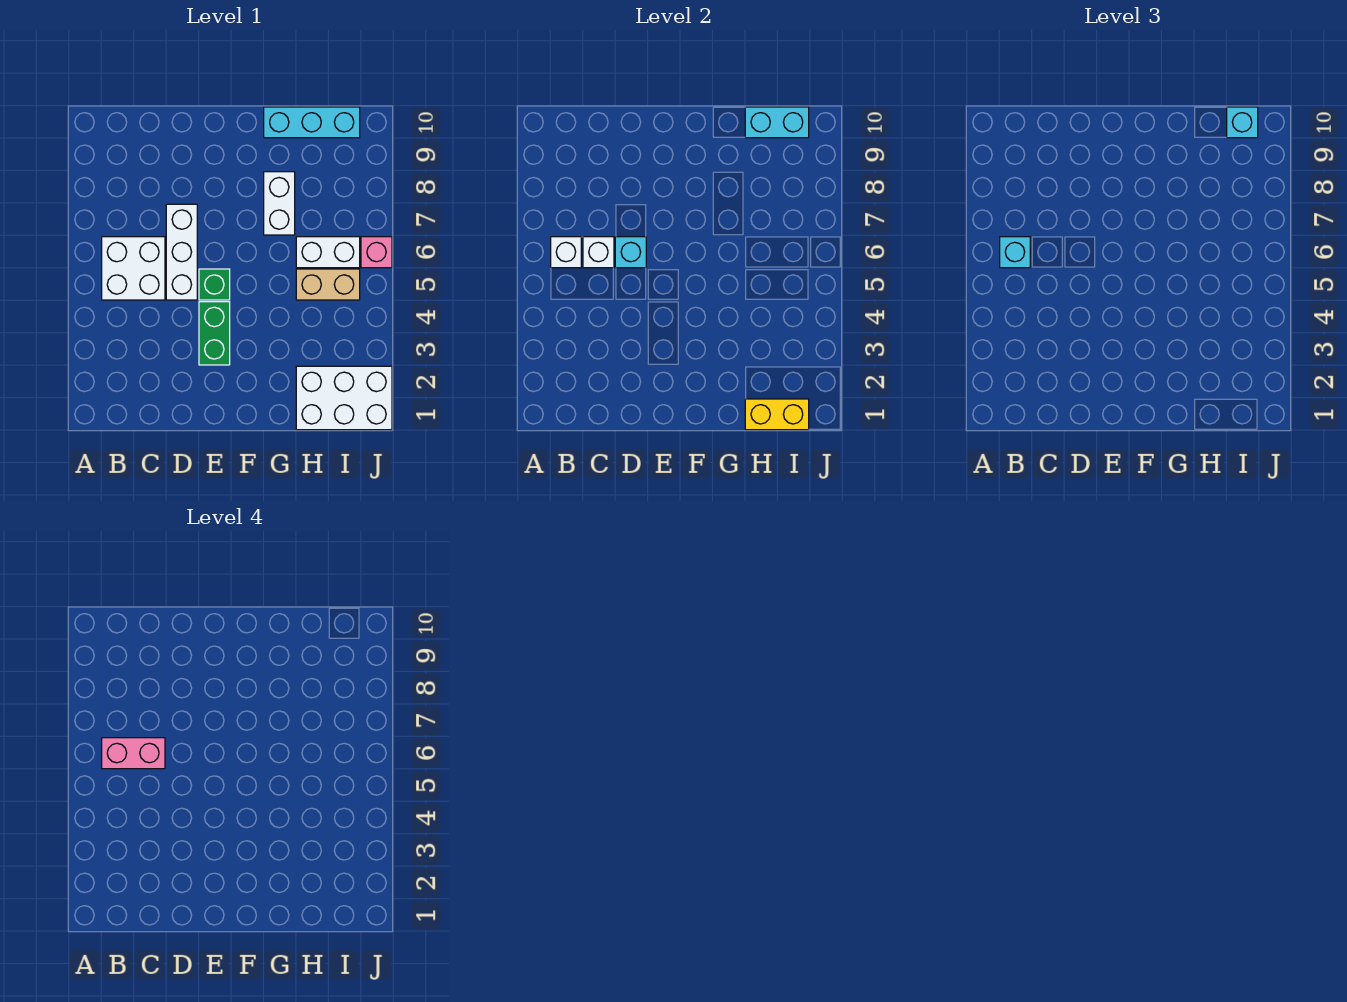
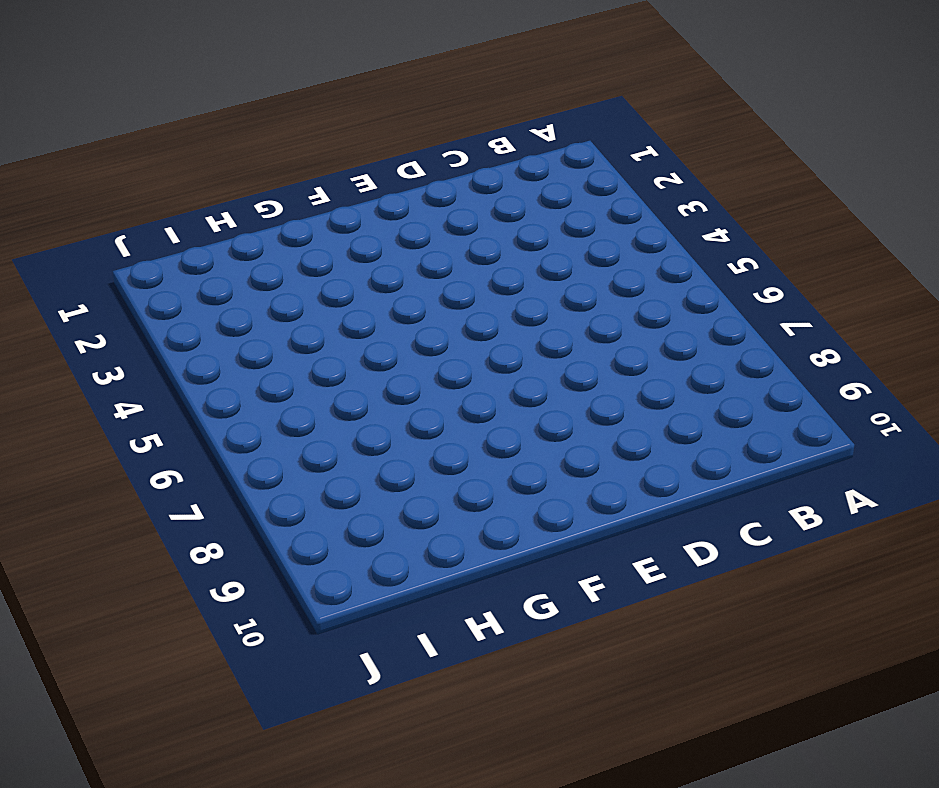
none -> white 2x2 brick [102,237,165,300]
none -> white 1x3 brick [166,204,197,300]
none -> green 1x2 brick [199,302,230,365]

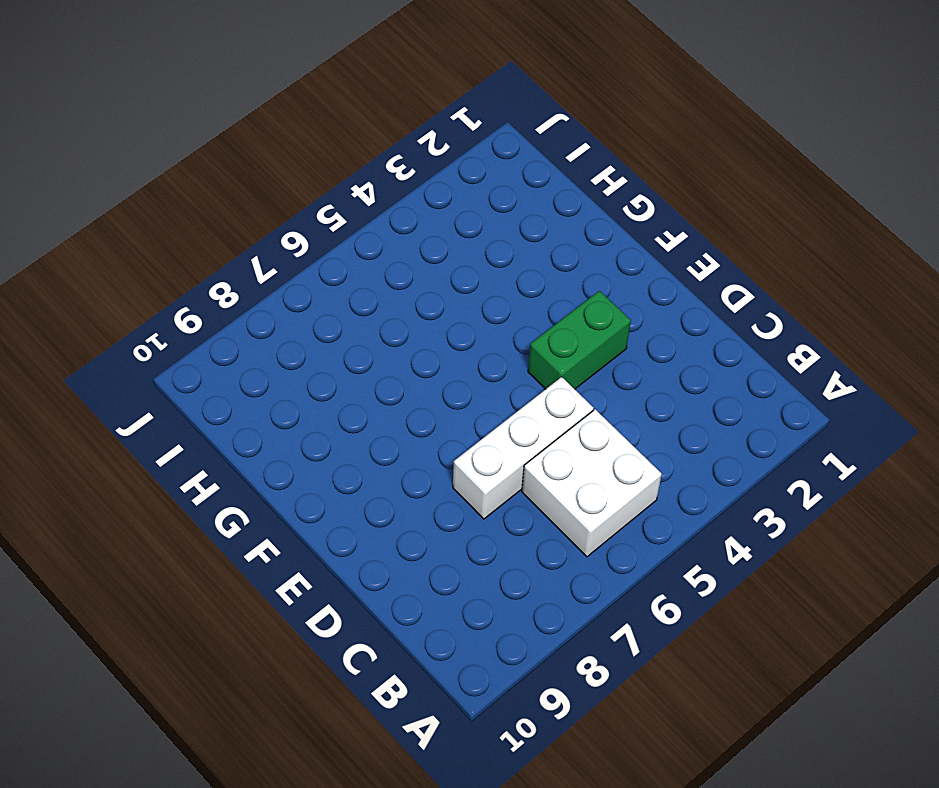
none -> green 1x1 brick [199,269,230,300]
none -> white 1x2 brick [264,172,295,235]
none -> cyan 1x3 brick [264,107,360,138]

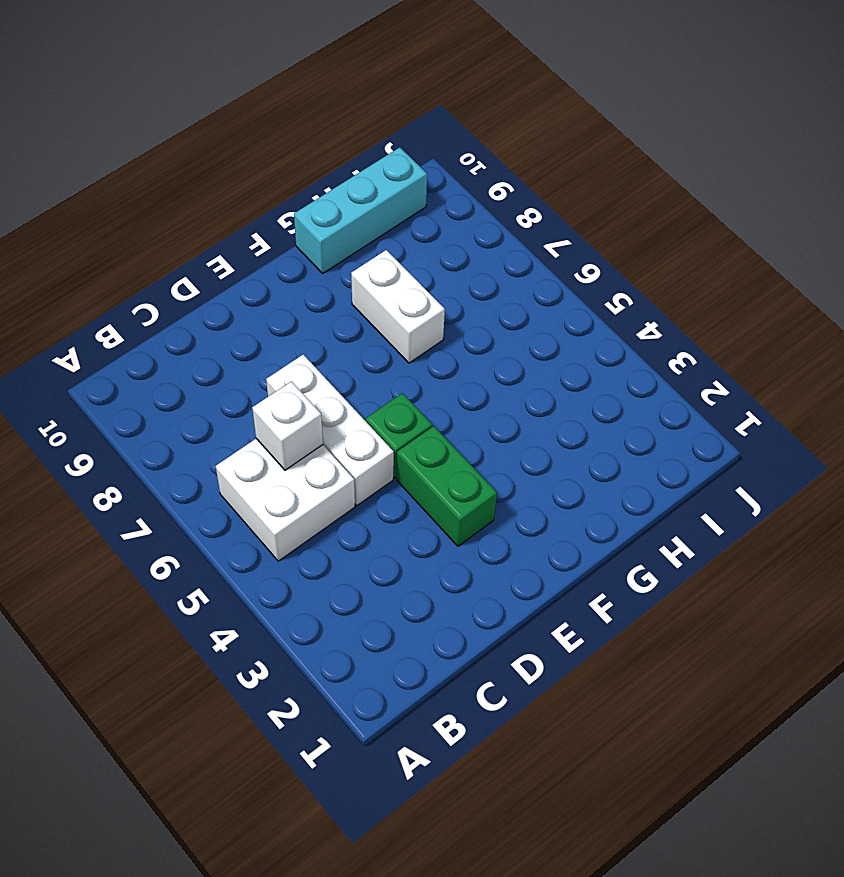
none -> white 2x3 brick [296,366,392,430]
none -> tan 1x2 brick [296,269,360,300]
none -> white 1x2 brick [296,237,360,268]

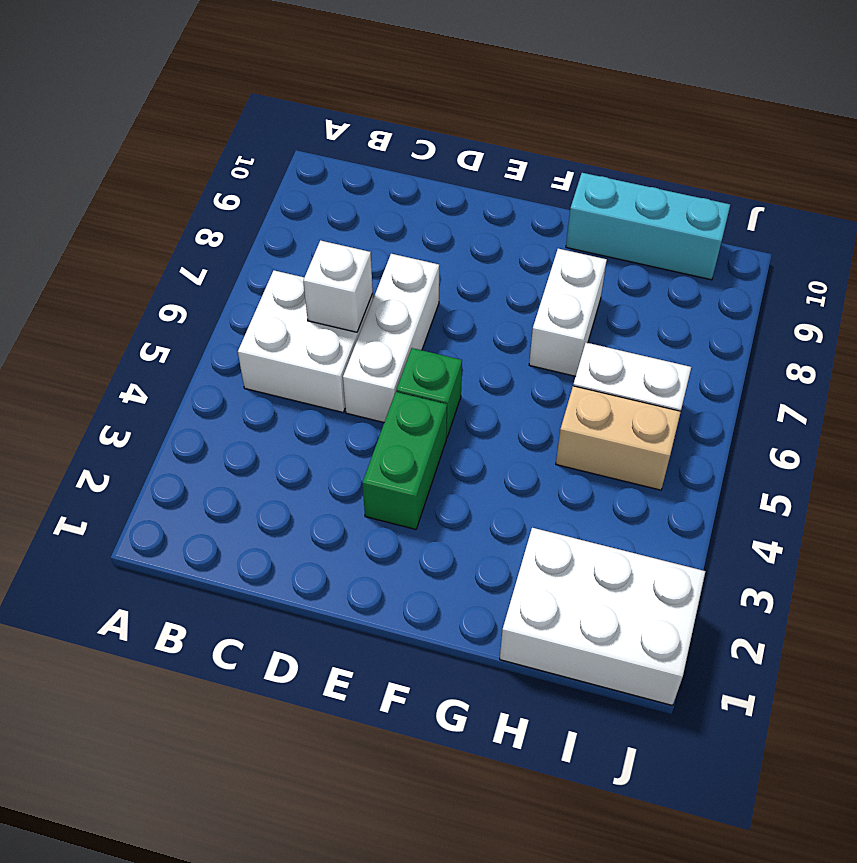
none -> pink 1x1 brick [361,237,392,268]
none -> white 1x1 brick [551,237,581,268]
none -> cyan 1x1 brick [615,237,646,268]

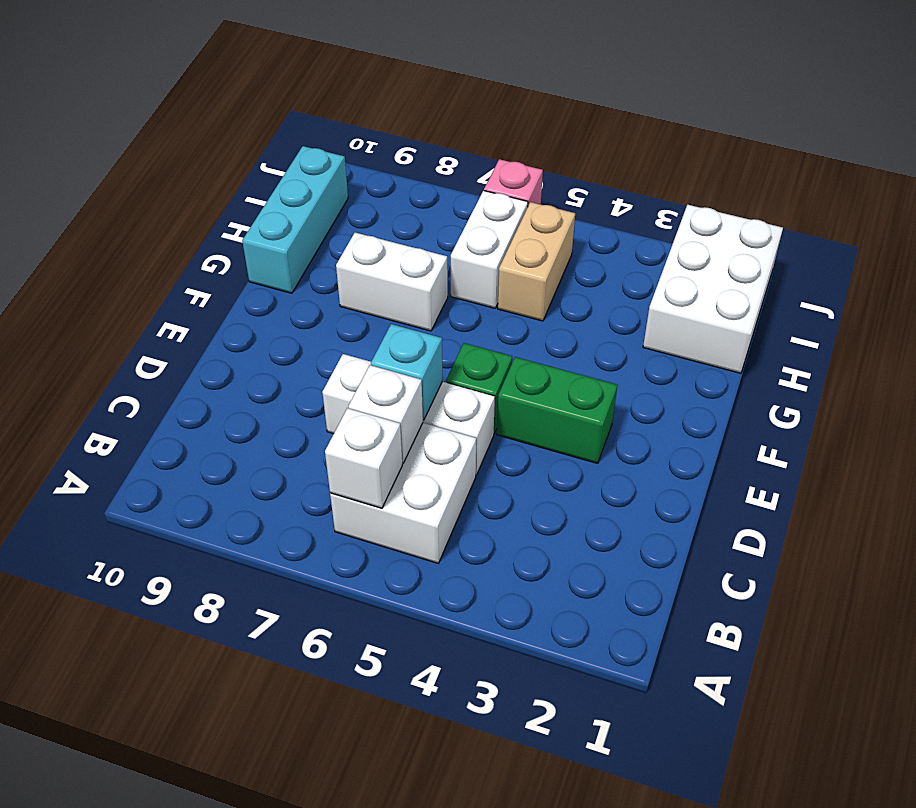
none -> yellow 1x2 brick [745,399,809,430]
none -> cyan 1x2 brick [745,107,809,138]
none -> cyan 1x1 brick [1000,237,1030,268]

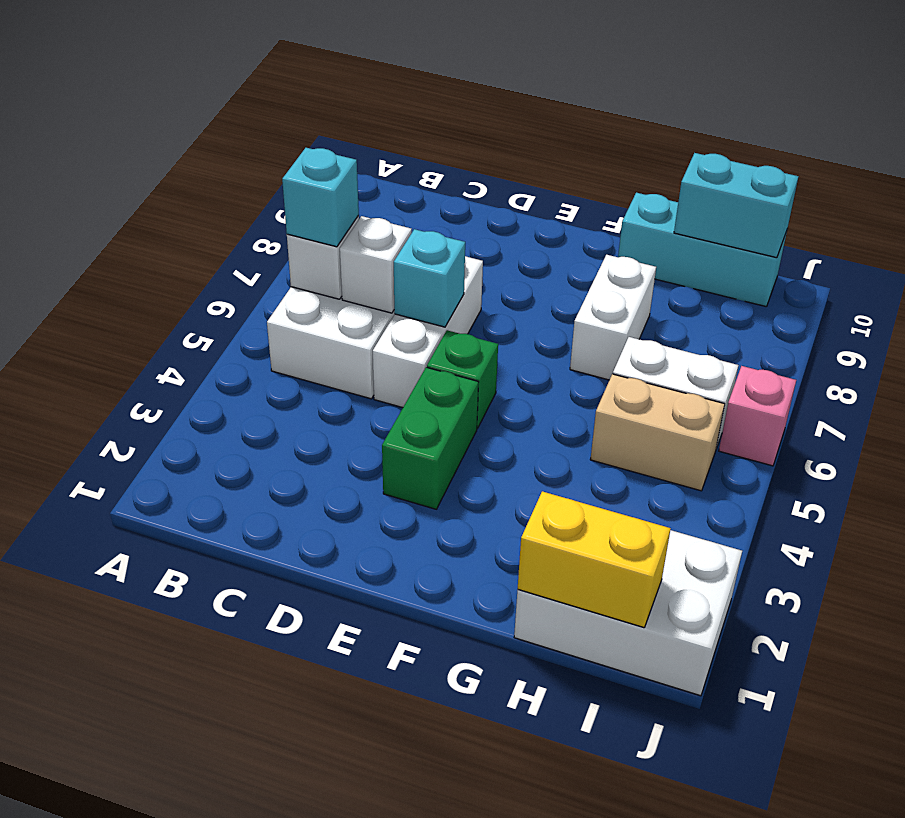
none -> cyan 1x1 brick [1227,107,1258,138]
none -> pink 1x2 brick [102,738,165,769]

